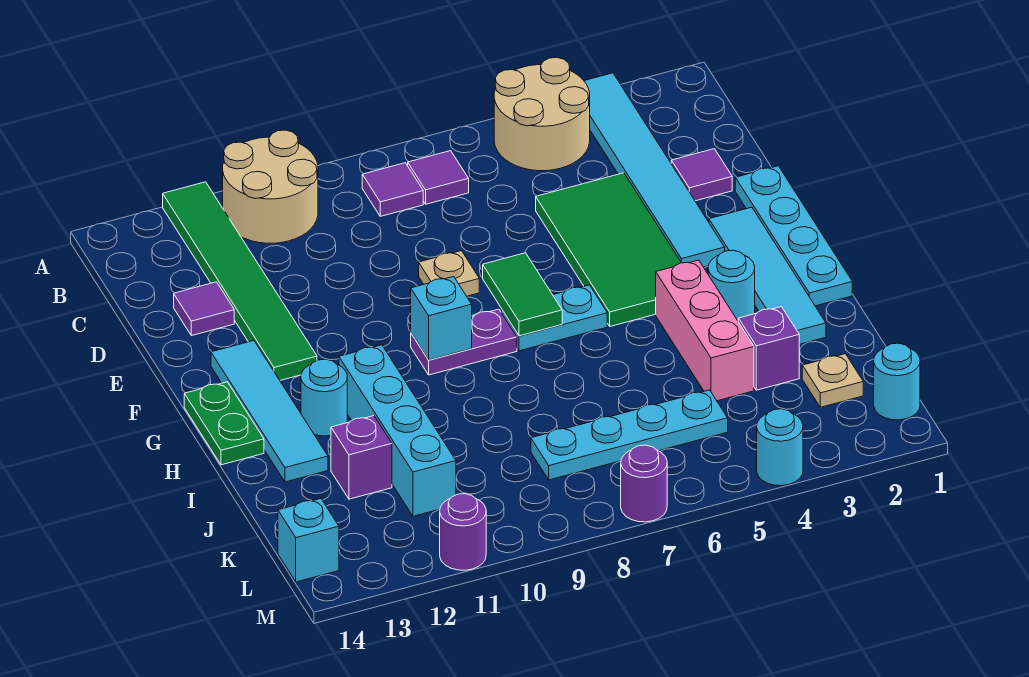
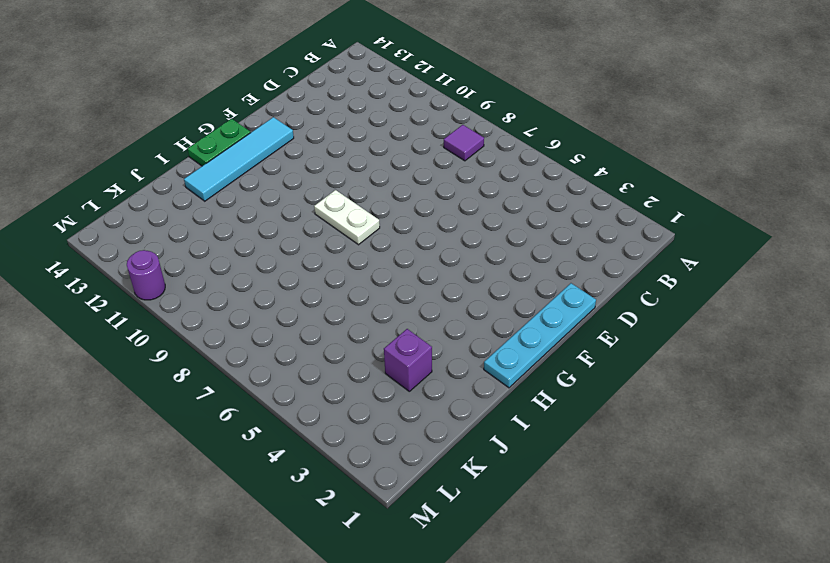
white 1x2 plate [314,190,380,245] -> purple 1x2 plate [411,309,517,375]
none -> cyan 1x6 tile [584,73,725,267]
none -> tan 2x2 round brick [494,57,590,171]
none -> tan 2x2 round brick [223,130,318,243]
none -> green 1x6 tile [163,182,317,380]

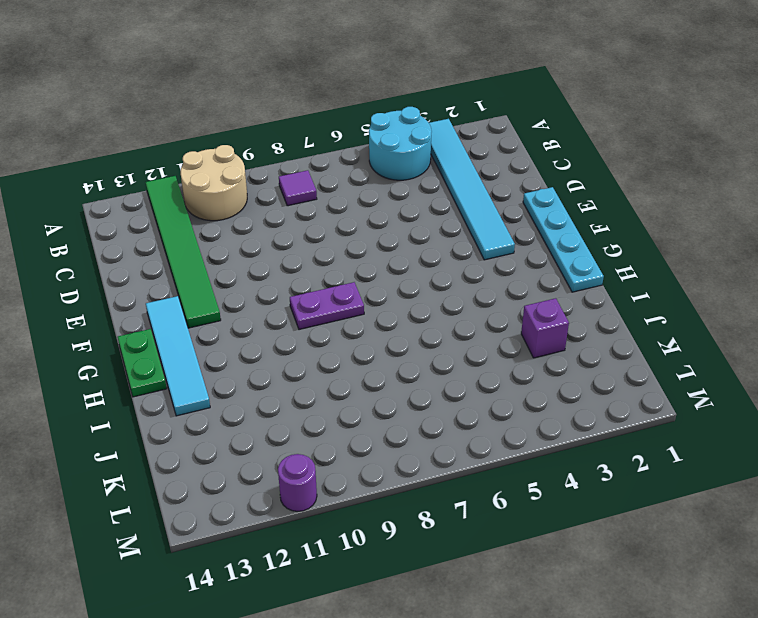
cyan 2x2 round brick [369,107,432,180] -> tan 2x2 round brick [494,57,590,171]
none -> purple 1x1 tile [408,151,469,204]
none -> purple 1x1 tile [671,149,732,201]
none -> green 2x4 tile [536,173,681,326]
none -> purple 1x1 tile [174,282,234,336]

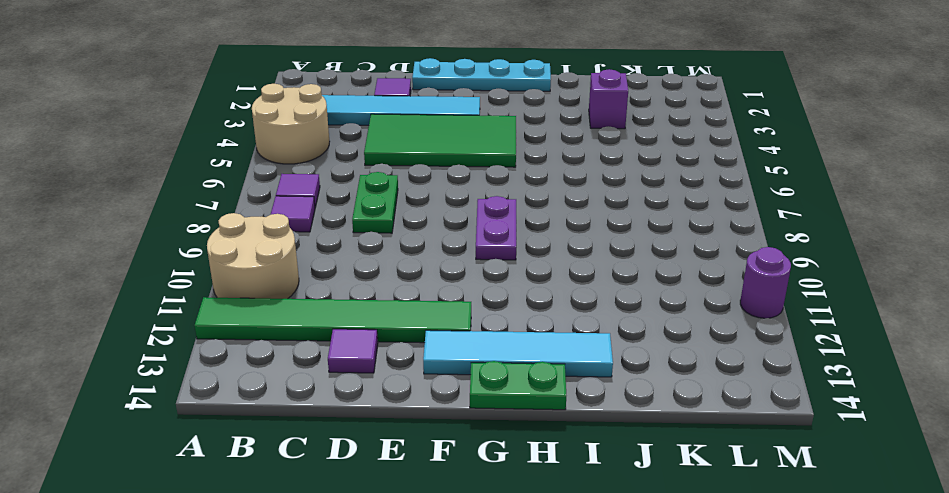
green 1x2 plate [352,172,398,233] -> none
none -> tan 1x1 plate [419,251,479,296]
none -> cyan 1x4 tile [709,207,826,344]
none -> cyan 1x2 plate [501,285,607,351]
none -> cyan 1x1 round brick [708,250,755,321]

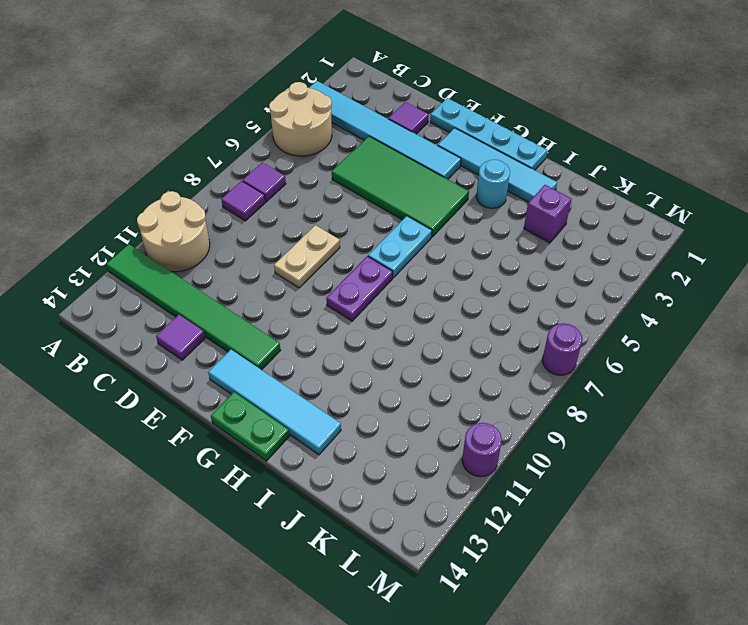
tan 1x2 plate [274,225,340,288] -> tan 1x1 plate [419,251,479,296]
none -> pink 1x3 brick [656,260,754,401]
none -> cyan 1x4 brick [339,345,456,516]
none -> cyan 1x1 round brick [301,359,347,436]
none -> purple 1x1 brick [331,416,392,499]

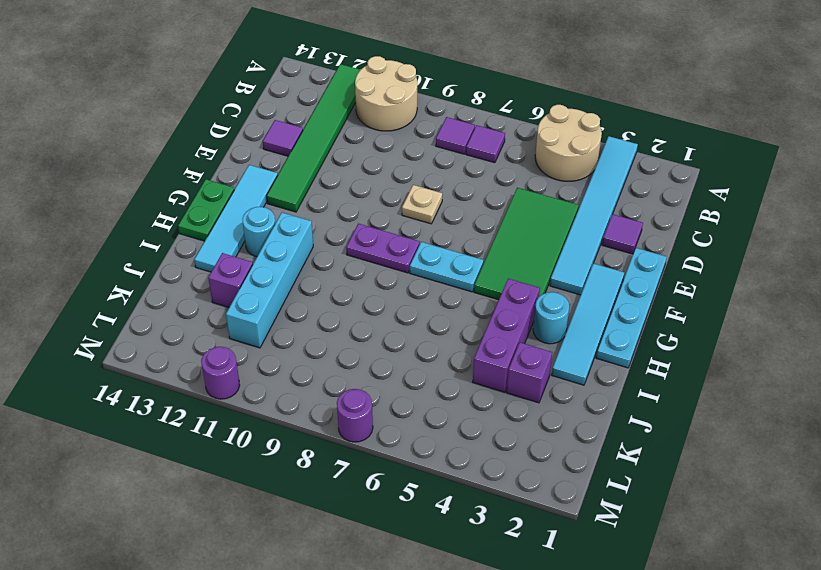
purple 1x3 brick [473,279,540,392] -> pink 1x3 brick [656,260,754,401]
none -> tan 1x1 plate [802,354,863,407]
none -> cyan 1x4 plate [531,390,728,480]
none -> cyan 1x1 round brick [874,343,920,420]
none -> cyan 1x1 brick [278,499,339,582]

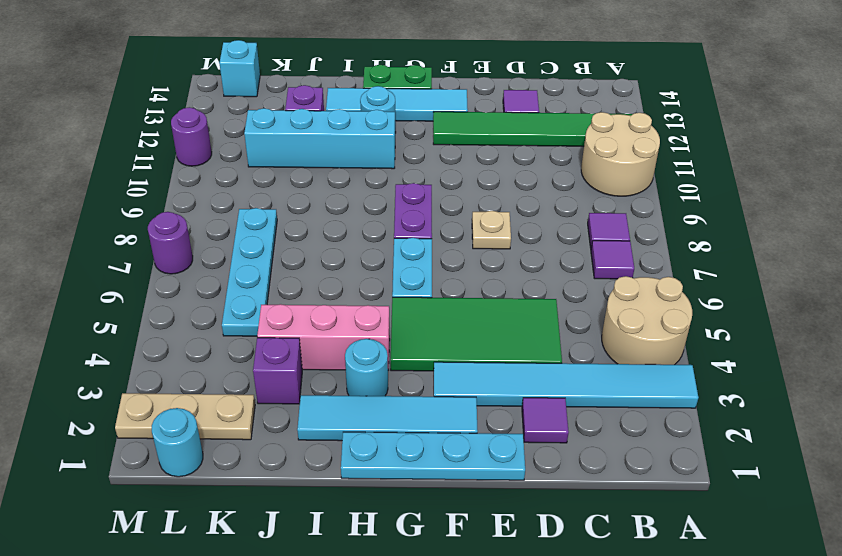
tan 1x3 plate [115,393,255,440] -> tan 1x1 plate [802,354,863,407]
none -> cyan 1x1 round brick [757,409,803,486]
none -> green 1x2 tile [483,253,562,336]
none -> cyan 1x1 brick [411,277,472,360]

